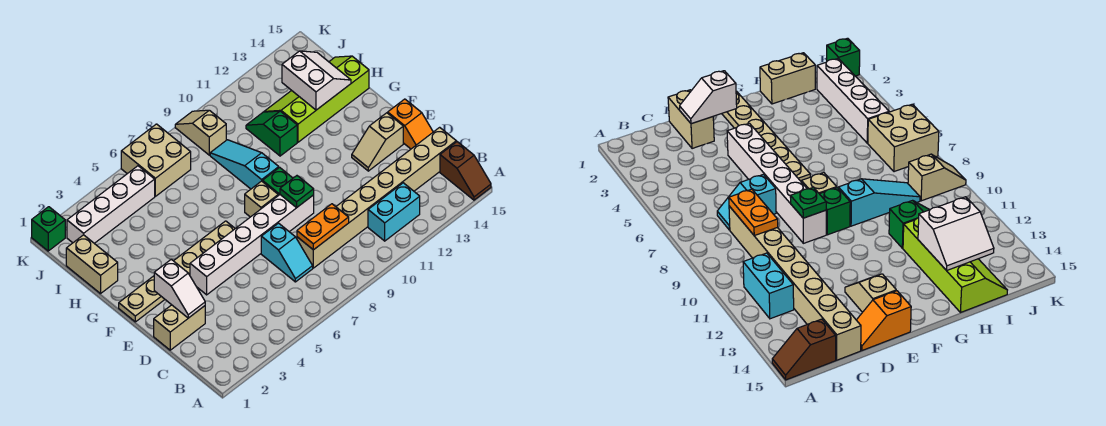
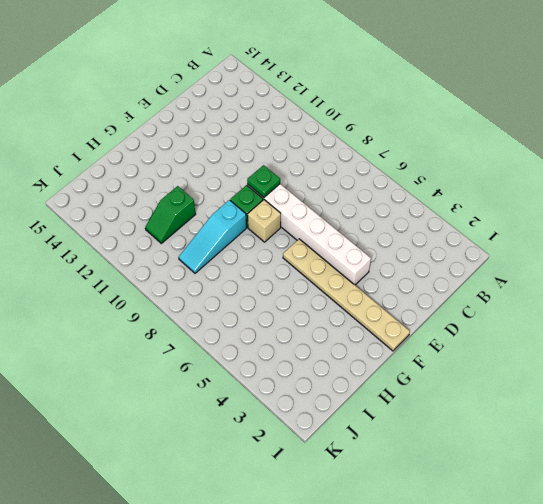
none -> brown 1x2 slope [440,142,491,200]
none -> cyan 1x2 brick [368,183,420,241]
none -> cyan 1x2 slope [261,223,313,282]

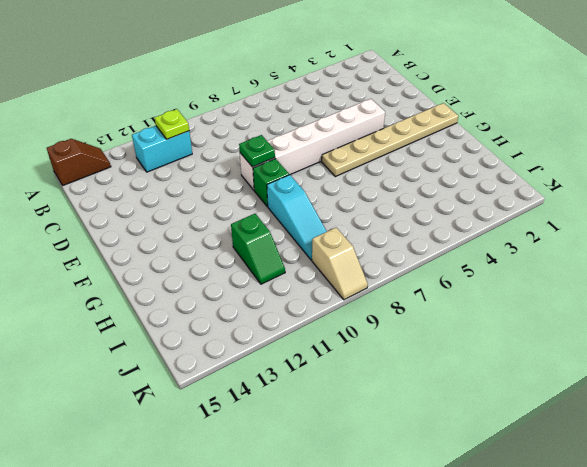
brown 1x2 slope [47,139,111,185] -> brown 1x2 slope turned to [440,142,491,200]
lime 1x1 plate [155,109,189,139] -> none
none -> cyan 1x2 slope [261,223,313,282]
none -> tan 1x8 brick [297,127,456,268]
none -> tan 1x2 brick [154,305,205,350]

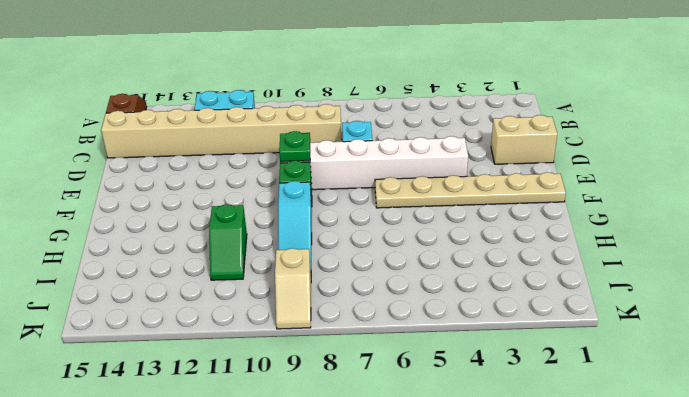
none -> orange 1x2 slope [388,99,433,149]
none -> tan 1x2 slope [352,113,403,171]
none -> tan 1x1 brick [245,181,278,217]

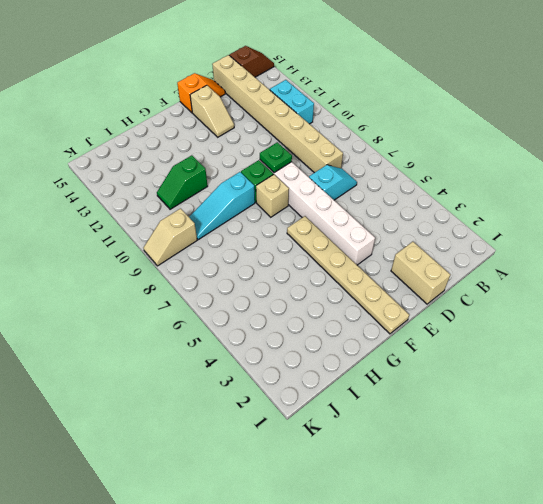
none -> tan 1x2 brick [66,235,118,294]
none -> lime 2x4 slope [264,56,369,142]
none -> white 1x4 brick [67,166,155,243]

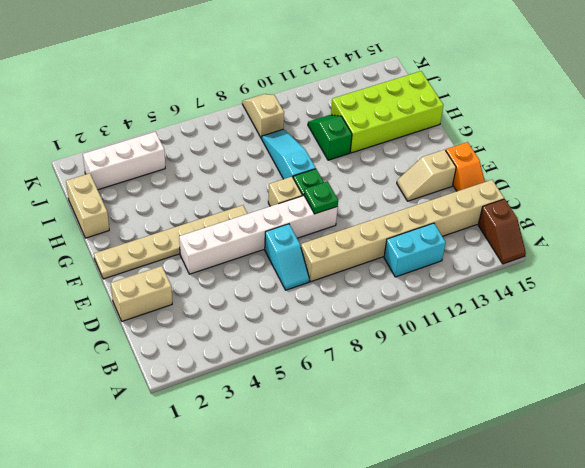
lime 2x4 brick [331,71,443,153] -> lime 2x4 slope [264,56,369,142]
white 1x3 brick [83,132,165,190] -> white 1x4 brick [67,166,155,243]
none -> tan 2x2 brick [121,124,191,196]
none -> green 1x1 brick [32,207,65,251]
none -> orange 1x2 plate [297,204,349,250]

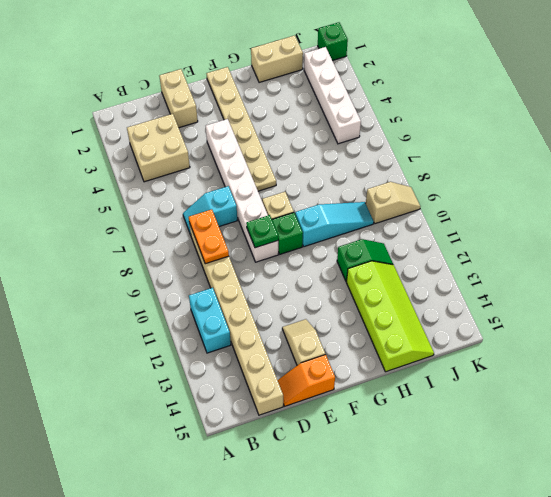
tan 2x2 brick [127,114,190,182] -> tan 2x2 brick moved to [121,124,191,196]
none -> brown 1x2 slope [440,142,491,200]
none -> white 1x2 slope [154,259,205,318]
none -> white 2x2 slope [282,51,351,110]

